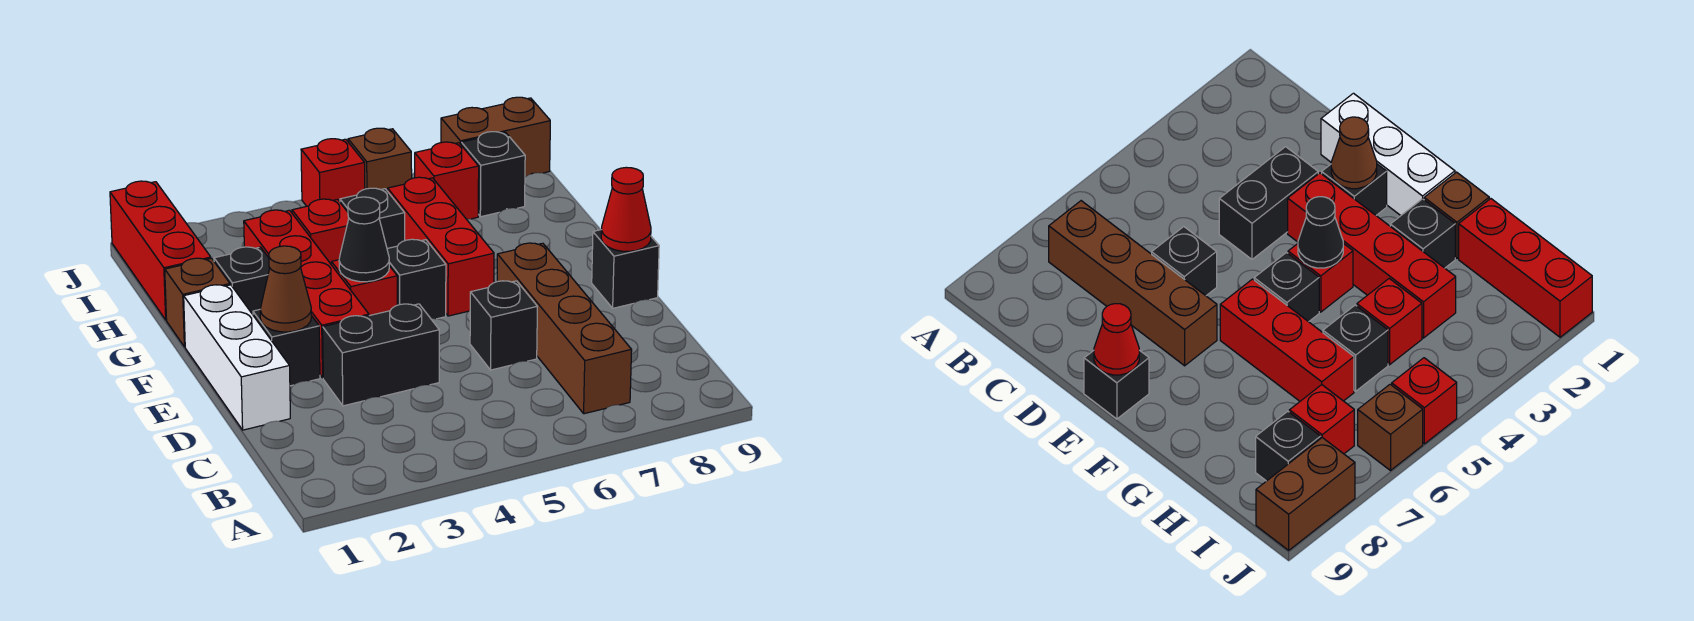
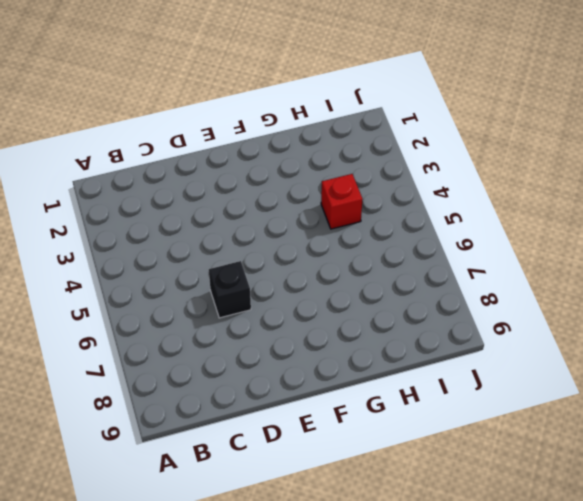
none -> brown 1x4 brick [497,243,632,414]
none -> white 1x3 brick [184,285,290,430]
none -> black 1x2 brick [323,304,439,406]

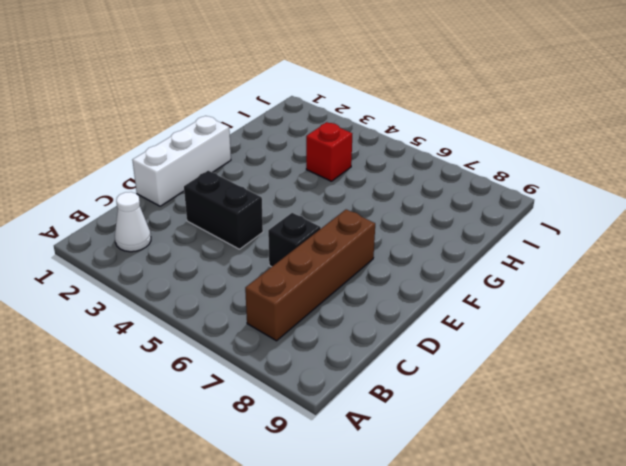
white 1x1 cone [115,192,151,252] -> none
none -> black 1x1 brick [253,310,320,386]
none -> red 1x4 brick [244,210,369,378]
none -> black 1x1 brick [592,230,659,308]

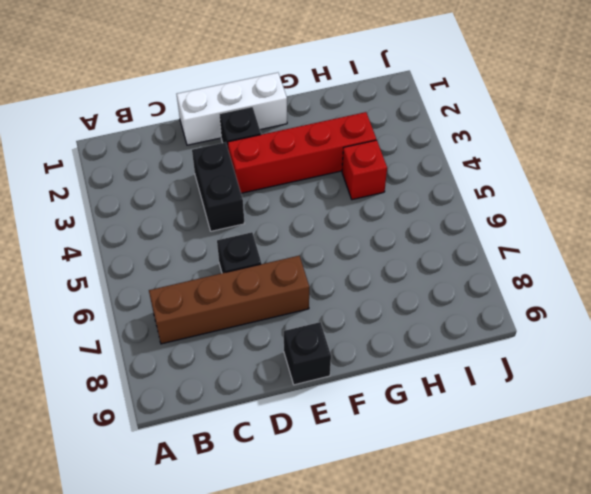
none -> red 1x1 brick [332,260,397,316]
none -> black 1x1 brick [387,239,446,319]
none -> red 1x3 brick [388,177,494,316]

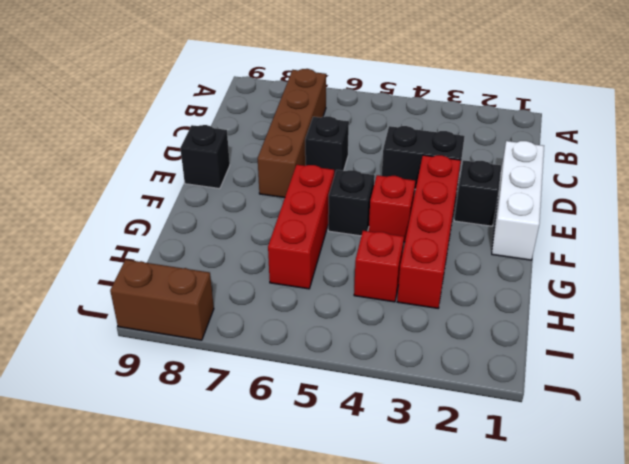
none -> brown 1x1 brick [165,258,230,347]
none -> black 1x1 brick [214,247,270,314]
none -> red 1x3 brick [110,181,211,320]

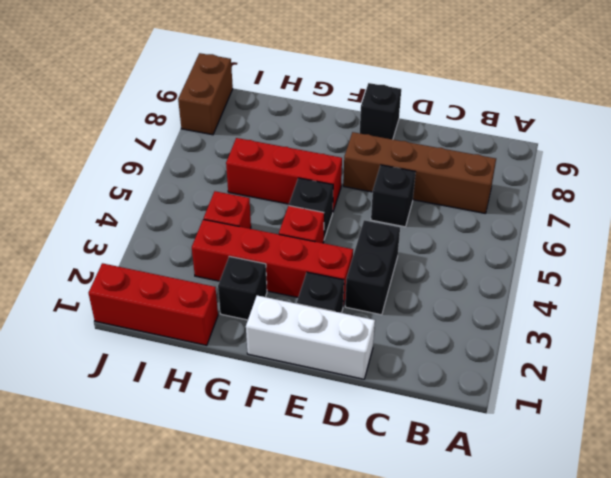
none -> brown 1x1 brick [165,258,230,347]
none -> black 1x1 brick [340,188,405,249]
none -> red 1x1 brick [415,142,479,219]

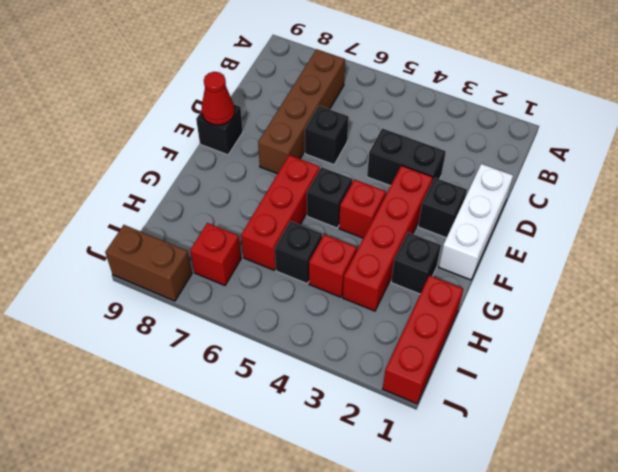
none -> brown 1x1 brick [165,258,230,347]
none -> black 1x1 brick [461,132,525,217]
none -> red 1x1 brick [301,139,365,206]

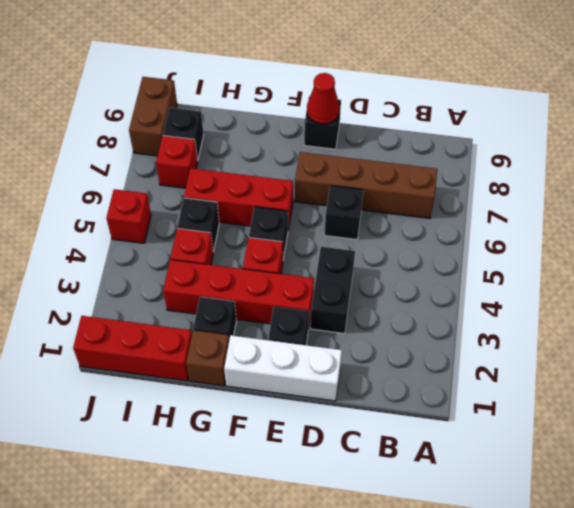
none -> brown 1x1 brick [348,128,412,191]
none -> brown 1x1 cone [260,246,311,332]
none -> black 1x1 cone [339,197,389,282]

